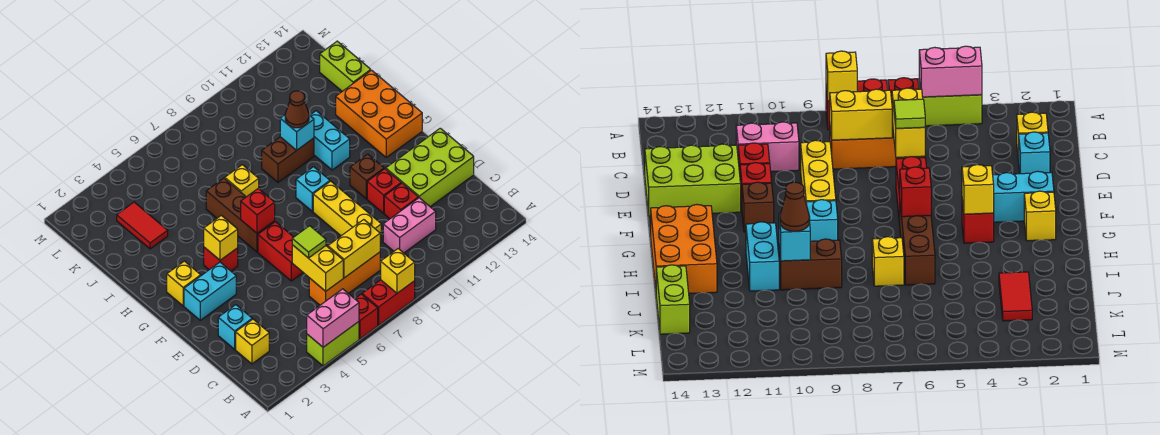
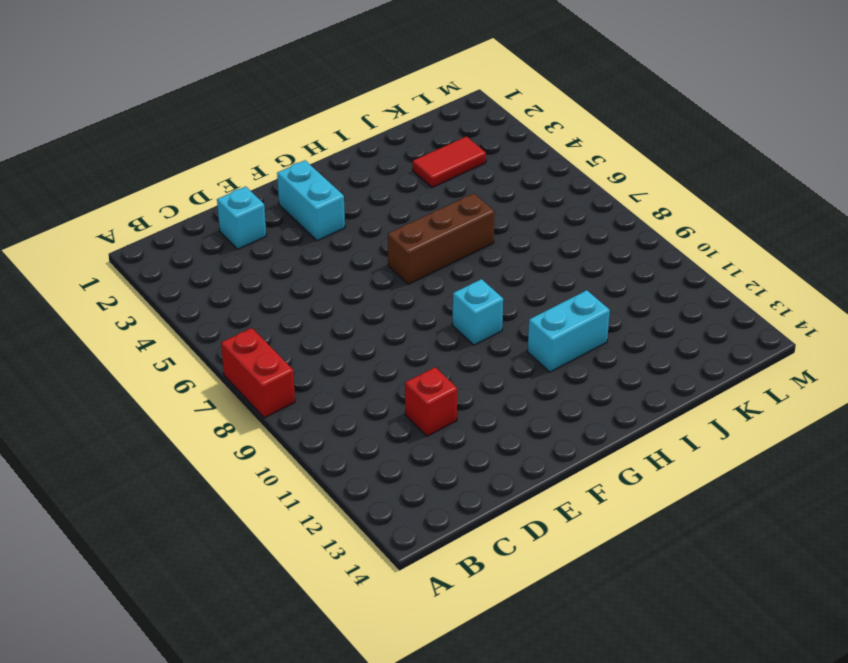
none -> lime 1x2 brick [307,322,359,366]
none -> red 1x1 brick [355,294,378,339]
none -> yellow 1x1 brick [236,319,269,364]
none -> orange 1x3 brick [309,252,380,305]

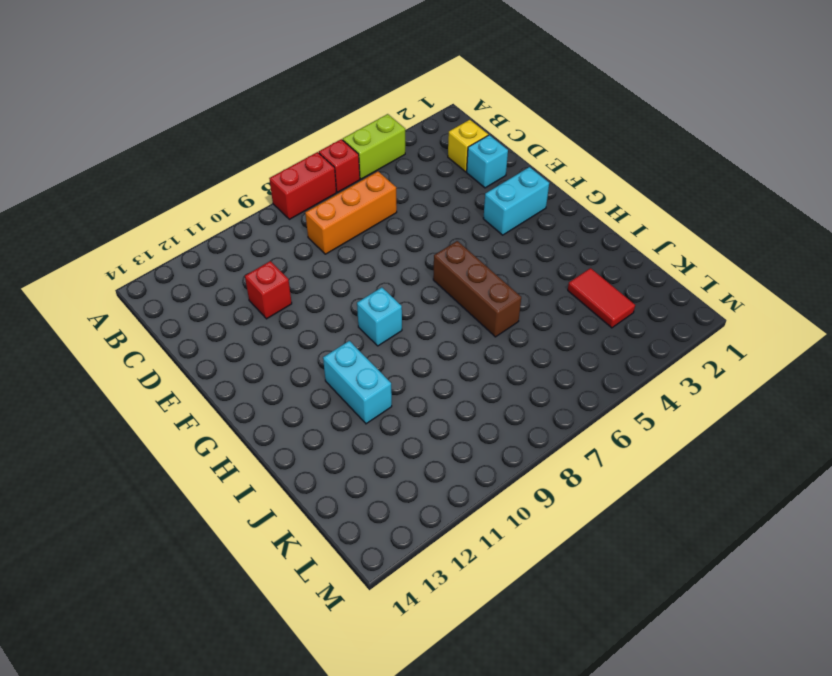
none -> pink 1x2 brick [383,198,436,253]
none -> yellow 1x3 brick [313,181,381,243]
none -> lime 2x3 brick [386,128,474,207]
none -> red 1x2 brick [258,222,303,281]

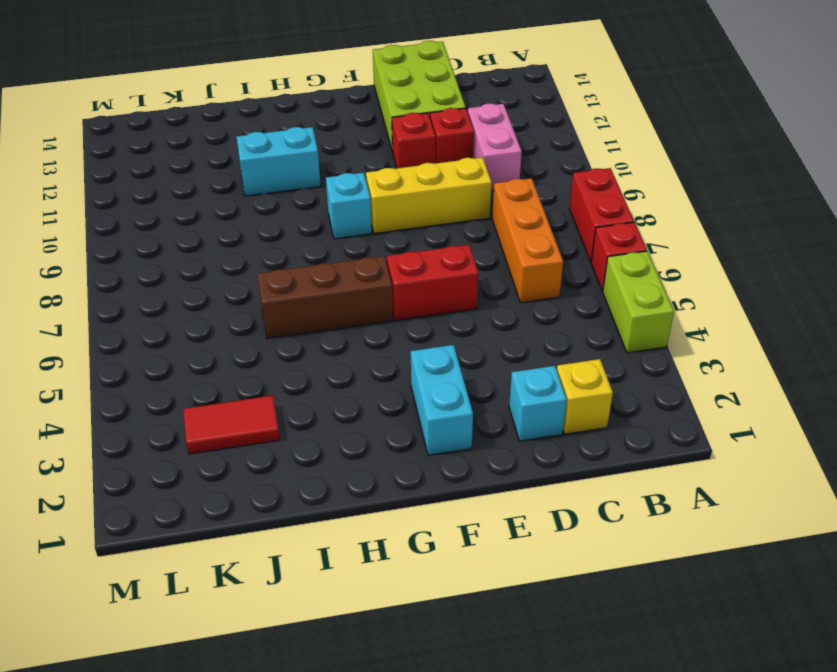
none -> brown 1x1 brick [350,154,384,199]
none -> yellow 1x1 brick [167,261,201,306]
none -> red 1x1 brick [204,247,238,271]
none -> orange 2x3 brick [336,70,422,157]

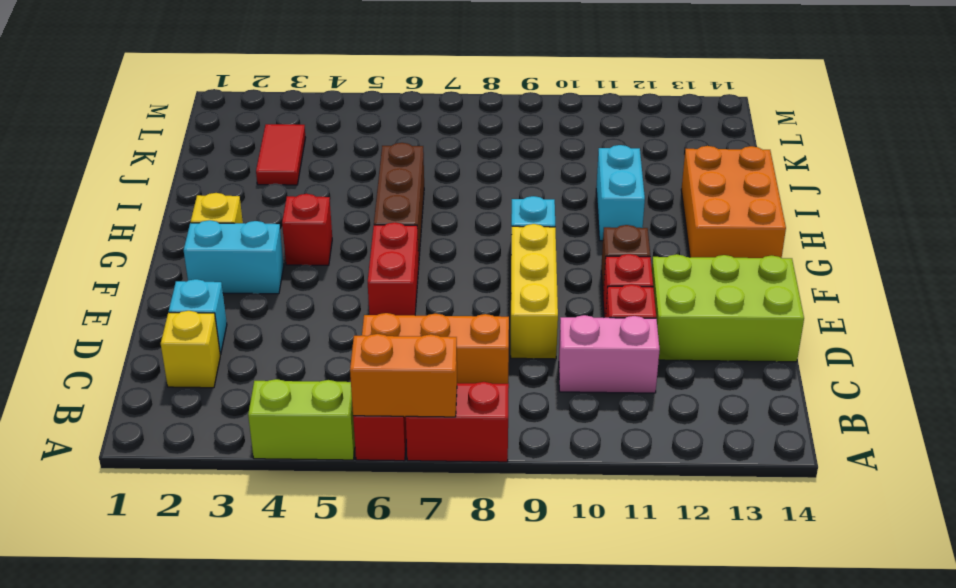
orange 1x2 brick [350,334,457,417] -> none
none -> yellow 1x1 brick [225,165,259,197]
none -> brown 1x2 brick [262,137,314,182]
none -> lime 1x2 brick [320,41,371,91]
none -> pink 1x2 brick [307,289,359,347]

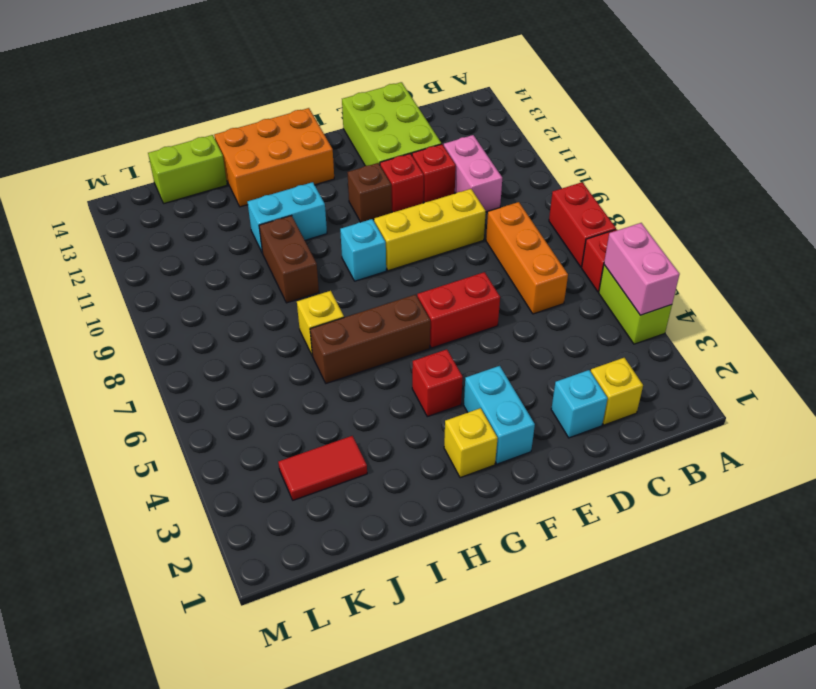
none -> yellow 1x1 brick [381,249,415,293]
none -> yellow 1x2 brick [292,245,343,291]
none -> yellow 1x2 brick [328,220,380,278]
none -> yellow 1x1 brick [204,215,238,260]

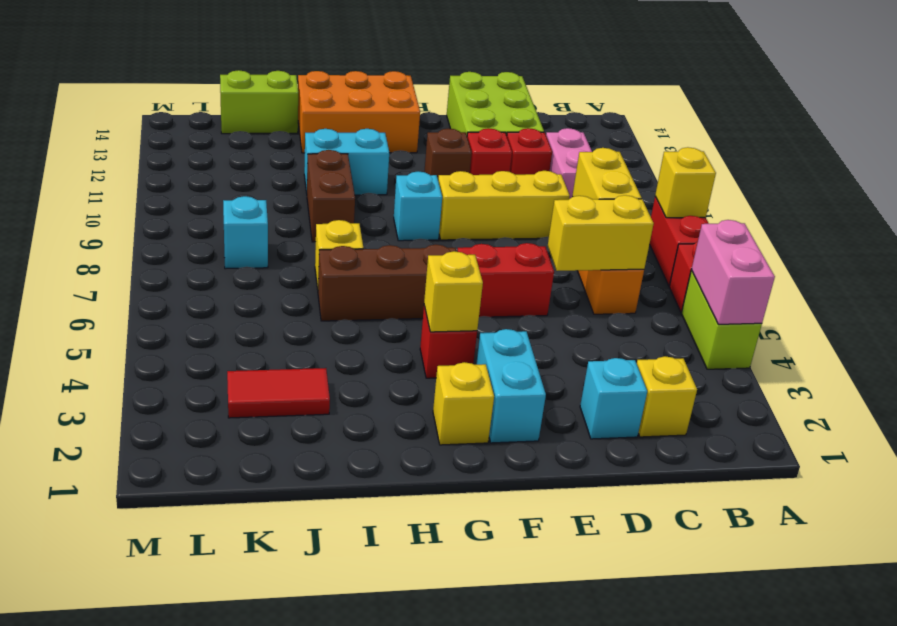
cyan 1x1 brick [223,196,268,269] -> cyan 1x1 brick moved to [280,115,314,150]
none -> red 1x1 brick [241,188,275,233]
none -> lime 1x1 tile [292,226,326,258]
none -> brown 1x1 cone [285,91,309,128]

